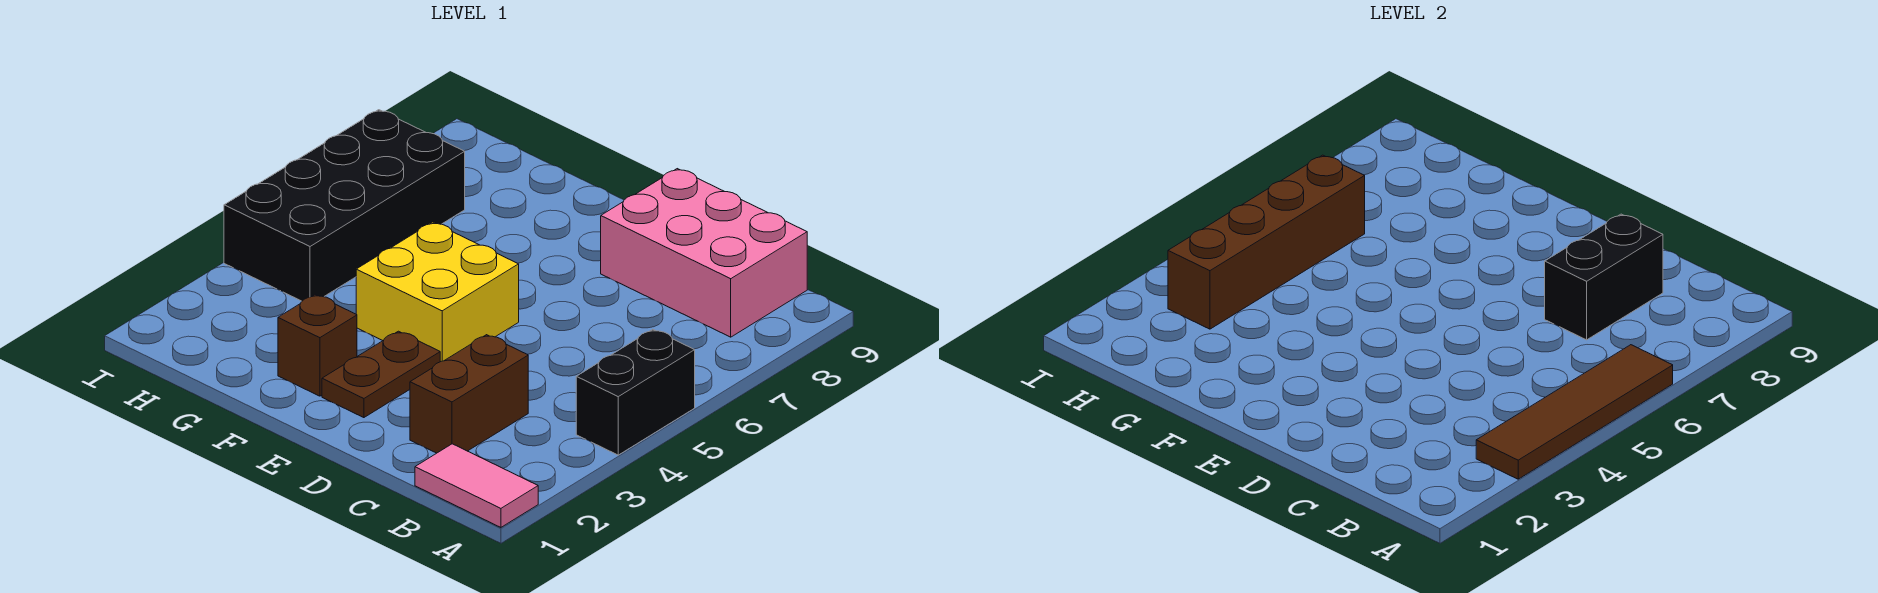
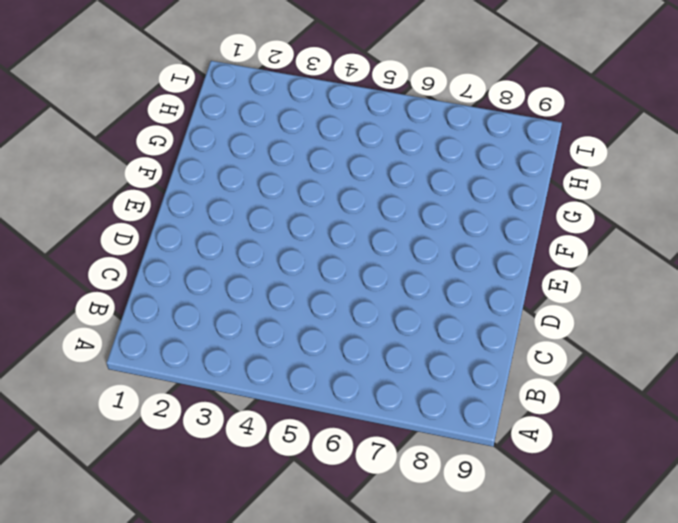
none -> pink 1x2 tile [415,444,538,527]
none -> black 1x2 brick [576,329,695,455]

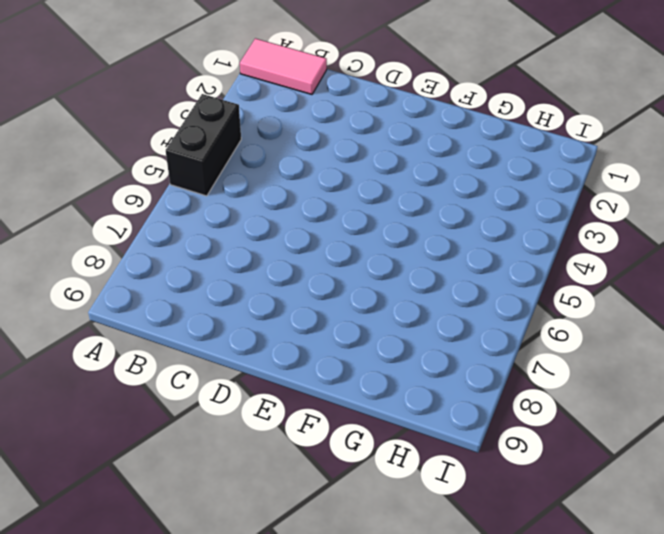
none -> pink 2x3 brick [601,169,807,337]
none -> brown 1x2 brick [410,335,528,453]

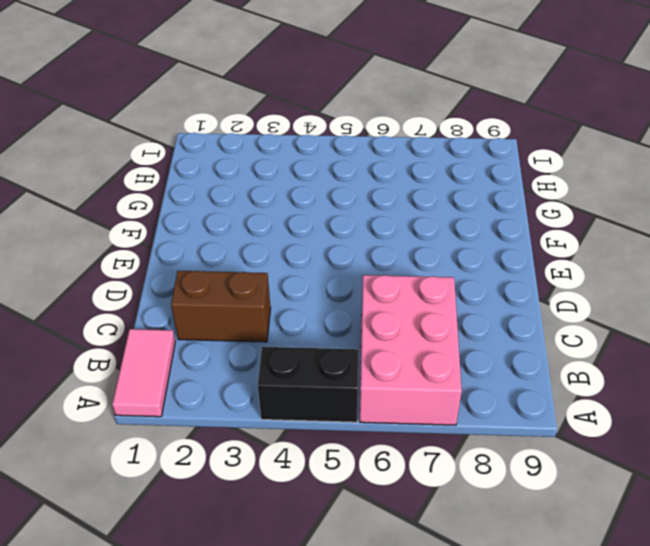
pink 2x3 brick [360,275,462,425] -> pink 2x3 brick moved to [601,169,807,337]
none -> brown 1x2 plate [322,331,440,418]
none -> yellow 2x2 brick [356,222,519,362]

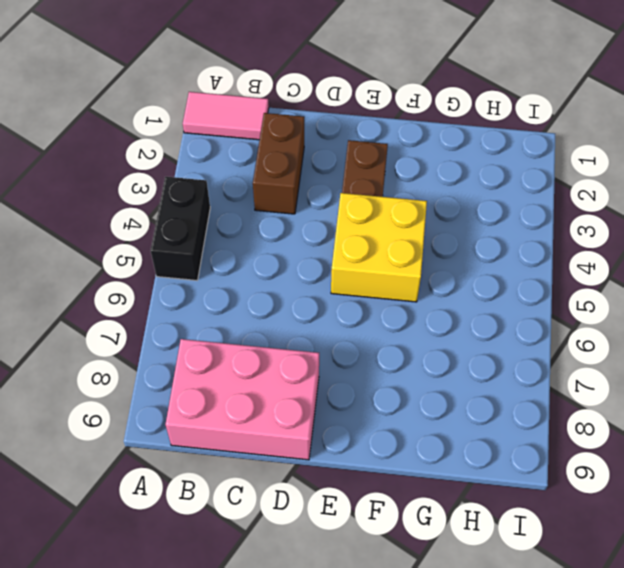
none -> brown 1x1 brick [278,295,357,396]
none -> black 2x4 brick [224,110,465,301]

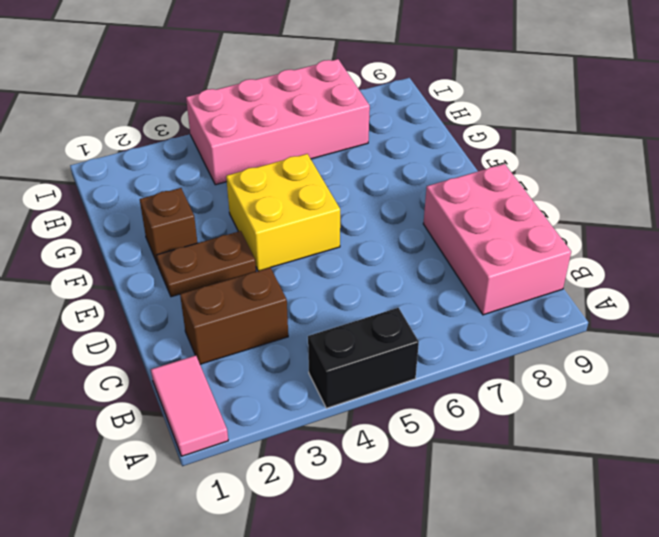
pink 2x4 brick [186,59,370,185] -> black 2x4 brick [224,110,465,301]
none -> brown 1x4 tile [1476,345,1673,479]
none -> black 1x2 brick [1545,214,1663,340]

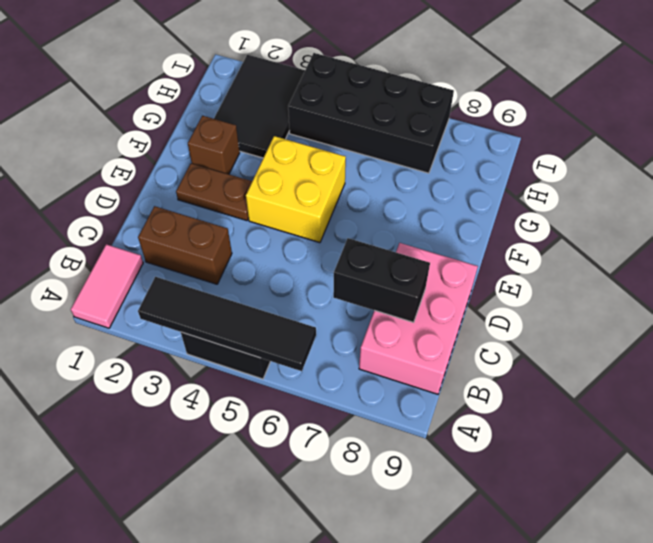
black 1x4 tile [138,277,316,371] -> brown 1x4 tile [1476,345,1673,479]
black 2x3 tile [214,55,305,158] -> none
none -> brown 1x4 brick [1168,155,1365,329]

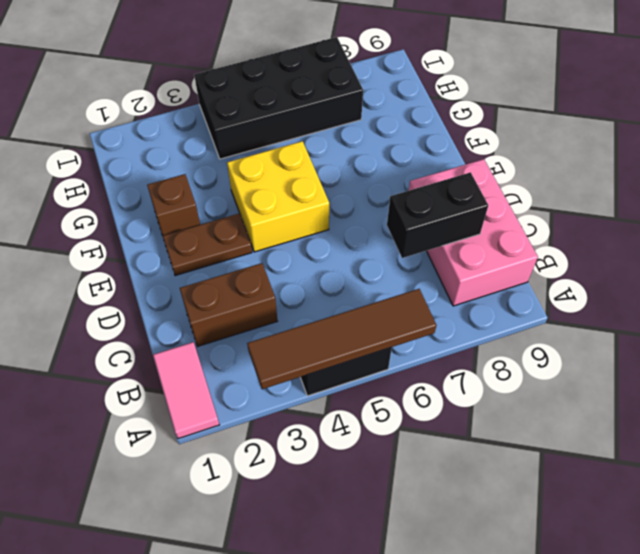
none -> brown 1x4 brick [1168,155,1365,329]

